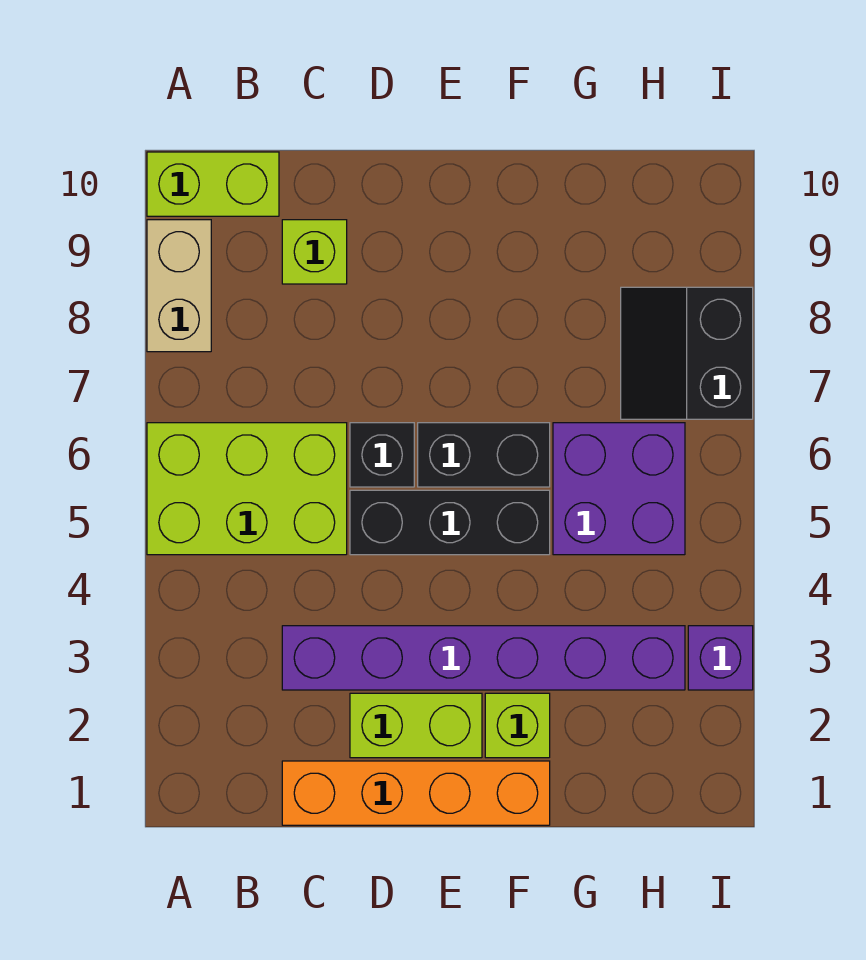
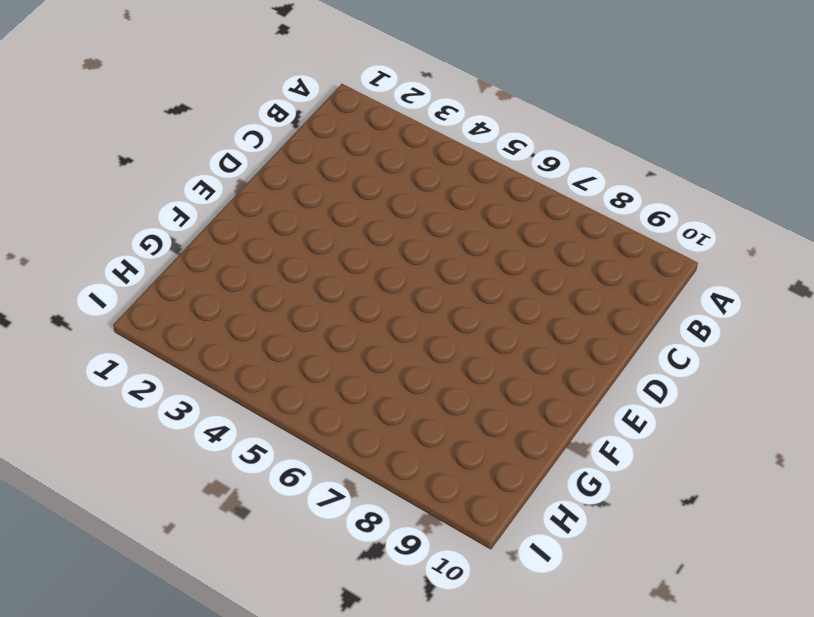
none -> lime 2x3 brick [147,423,347,555]
none -> tan 1x2 brick [147,220,211,352]
none -> lime 1x2 brick [147,152,279,216]

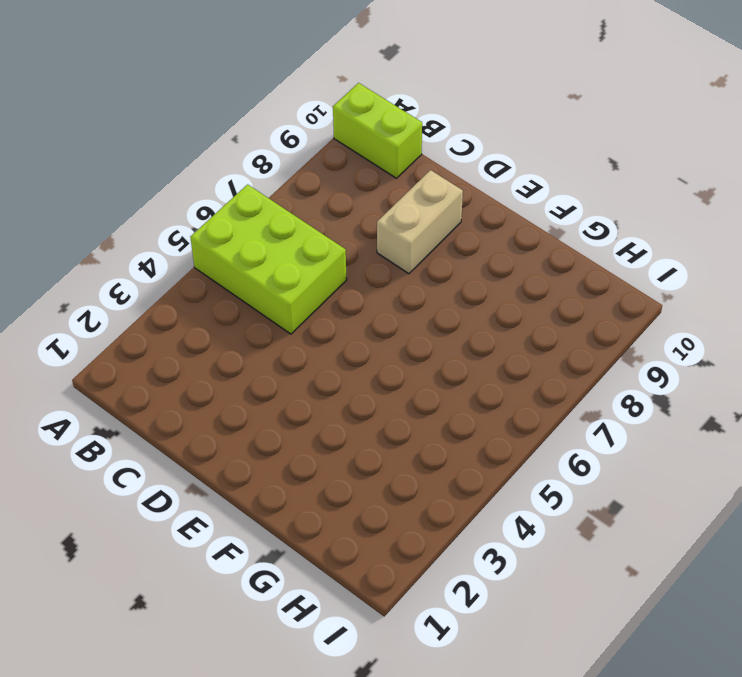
tan 1x2 brick [377,170,463,274] -> tan 1x2 brick moved to [147,220,211,352]
none -> orange 1x4 brick [282,761,550,825]
none -> purple 1x6 brick [282,626,685,690]
none -> lime 1x1 brick [282,220,347,284]

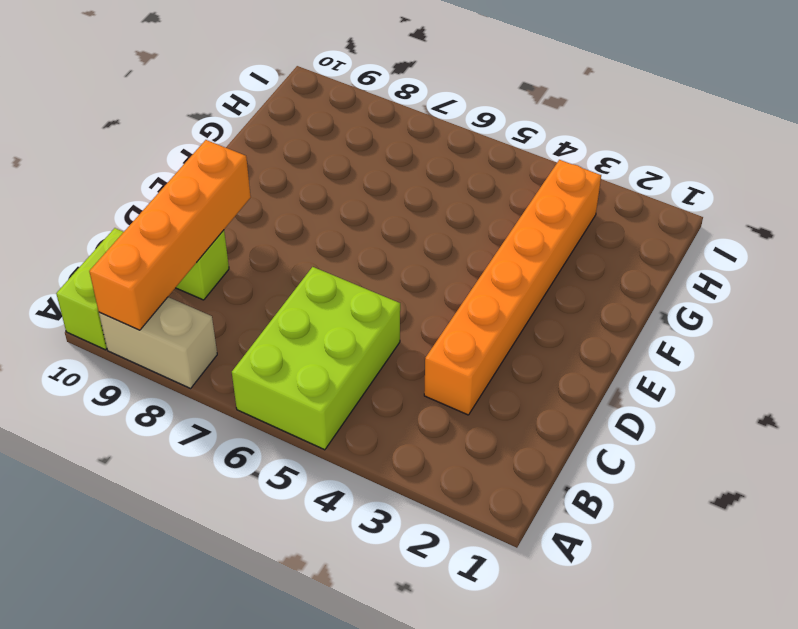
orange 1x4 brick [89,140,251,330] -> orange 1x4 brick moved to [282,761,550,825]
orange 1x6 brick [424,160,601,415] -> purple 1x6 brick [282,626,685,690]
none -> lime 1x2 brick [350,693,482,758]
none -> black 1x3 brick [350,490,550,555]
none -> black 1x1 brick [350,423,414,487]

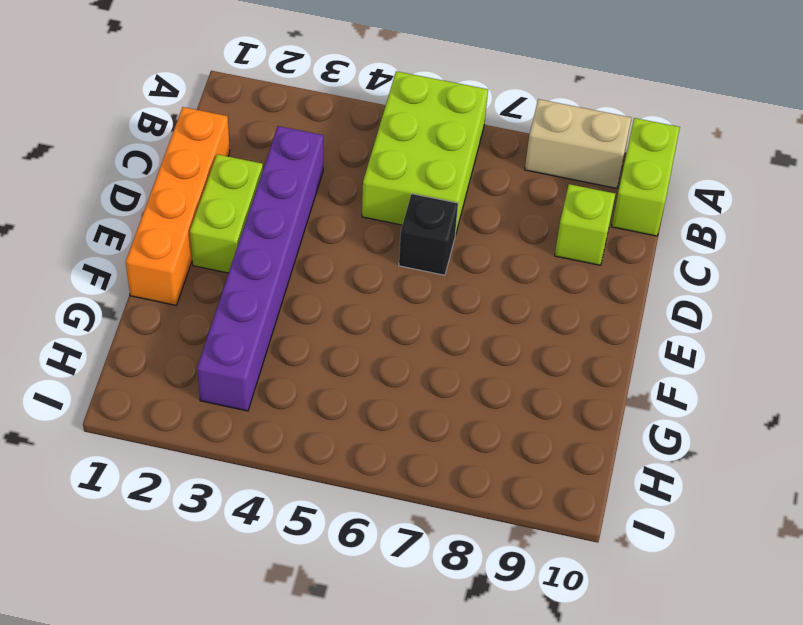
none -> black 1x3 brick [350,490,550,555]
none -> black 1x2 brick [418,423,550,487]
none -> lime 1x1 brick [485,693,550,758]

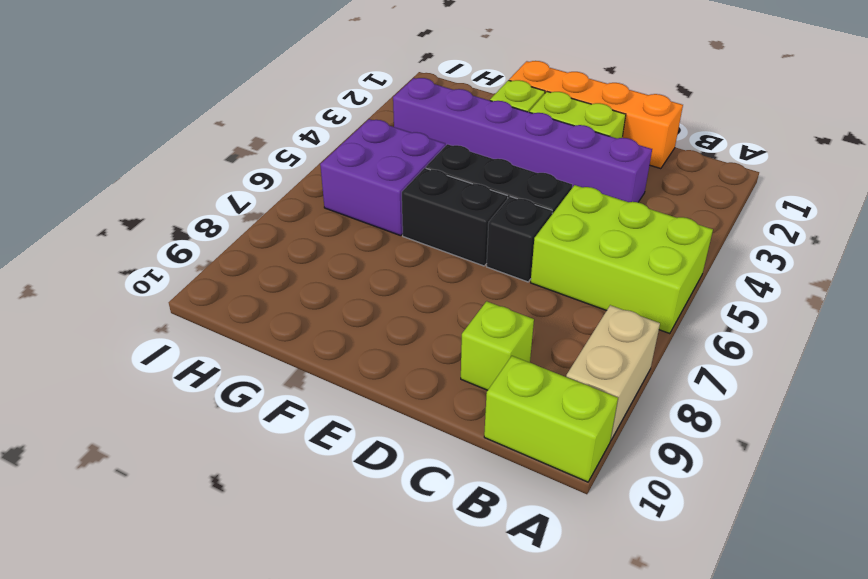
none -> black 2x2 slope [621,287,753,419]
none -> purple 1x1 brick [688,626,753,690]

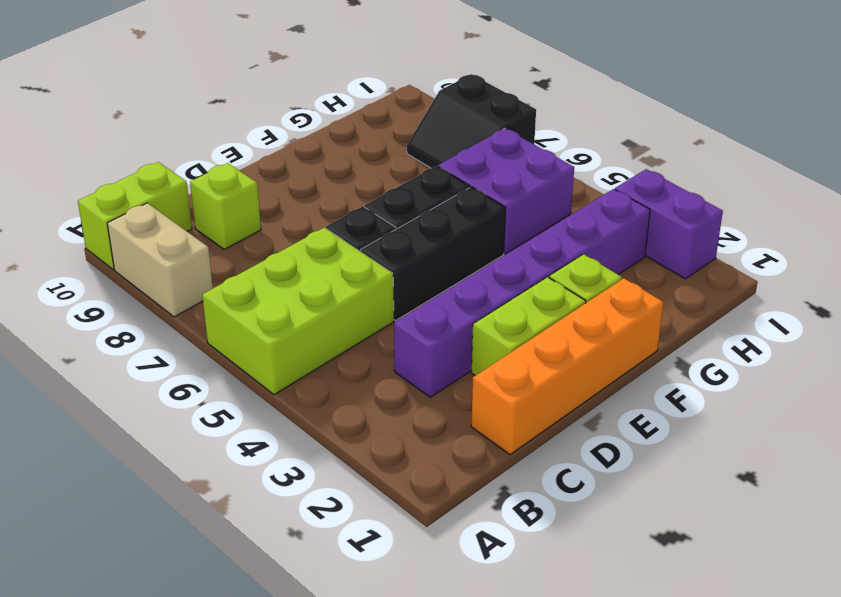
purple 1x2 brick [615,169,723,279] -> purple 1x1 brick [688,626,753,690]

